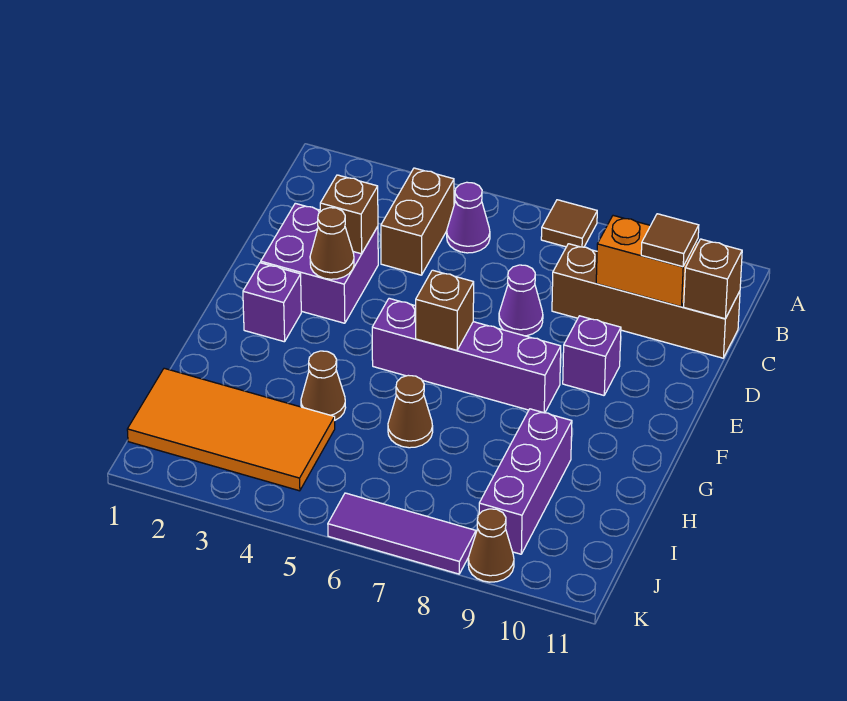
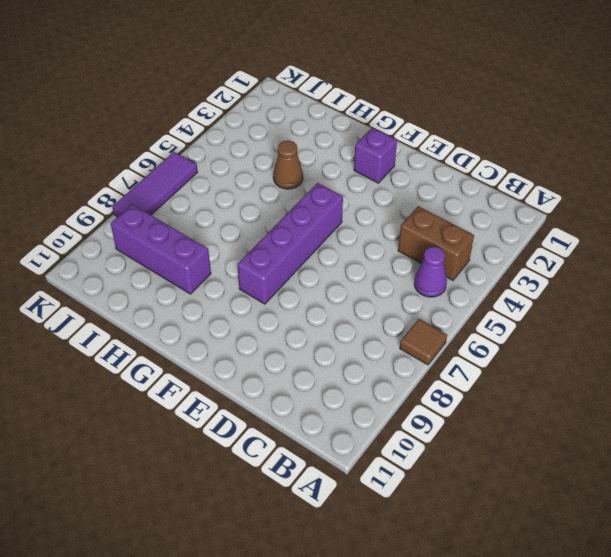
none -> brown 1x4 brick [552,244,740,358]
none -> purple 2x2 brick [261,203,378,323]
none -> purple 1x1 cone [499,265,543,336]

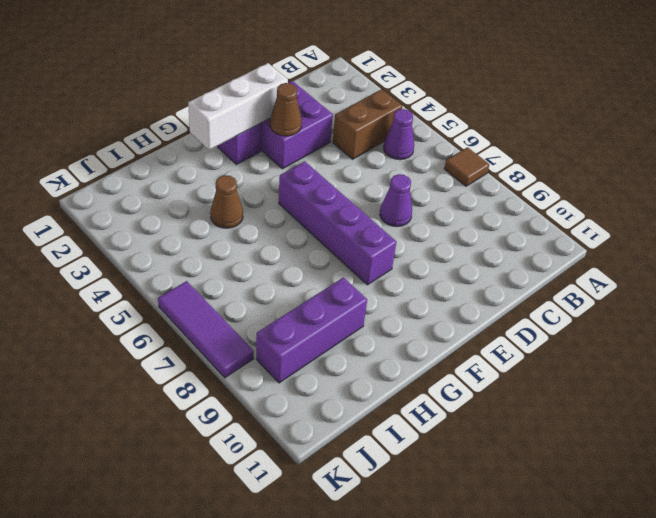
white 1x3 brick [188,63,288,150] -> none
none -> brown 1x4 brick [552,244,740,358]
none -> purple 1x1 brick [563,316,621,395]
none -> brown 1x1 cone [388,375,433,448]

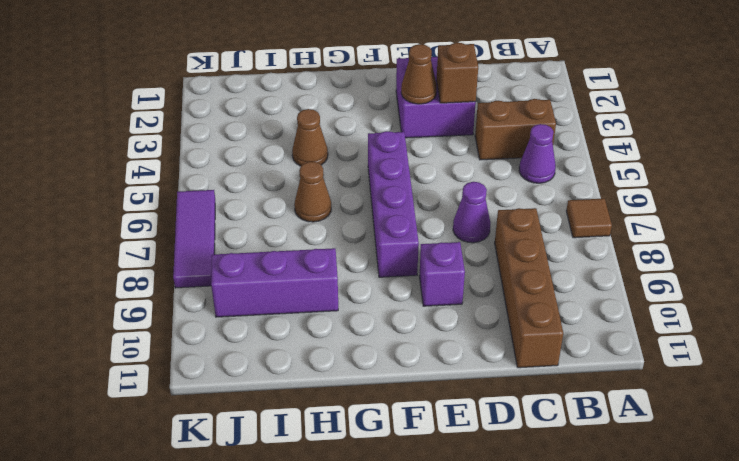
none -> purple 1x1 brick [243,263,301,342]
none -> orange 2x4 tile [127,368,335,491]
none -> brown 1x1 cone [468,509,514,582]

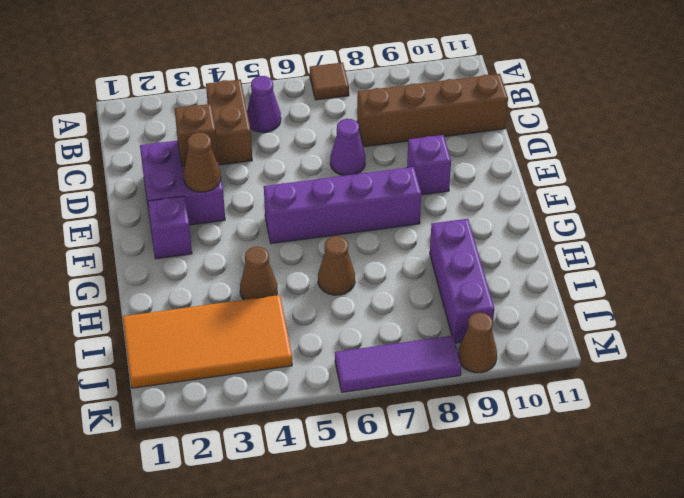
none -> orange 1x2 brick [596,216,698,307]
none -> brown 1x1 brick [684,239,742,319]
none -> brown 1x1 brick [416,270,474,350]

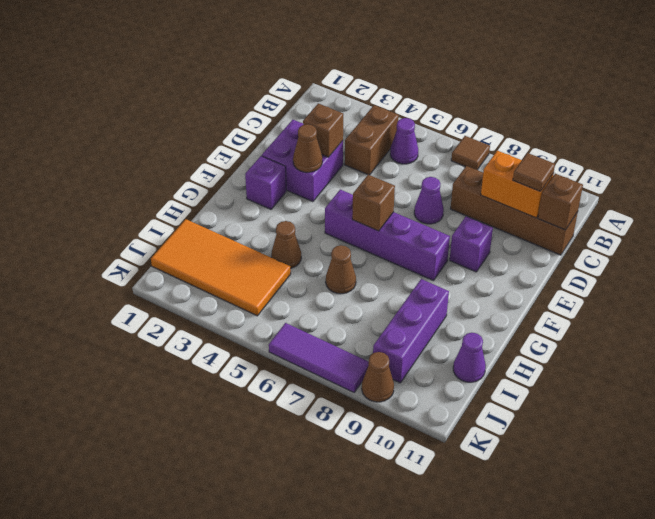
purple 1x1 cone [453,333,486,382] -> none

